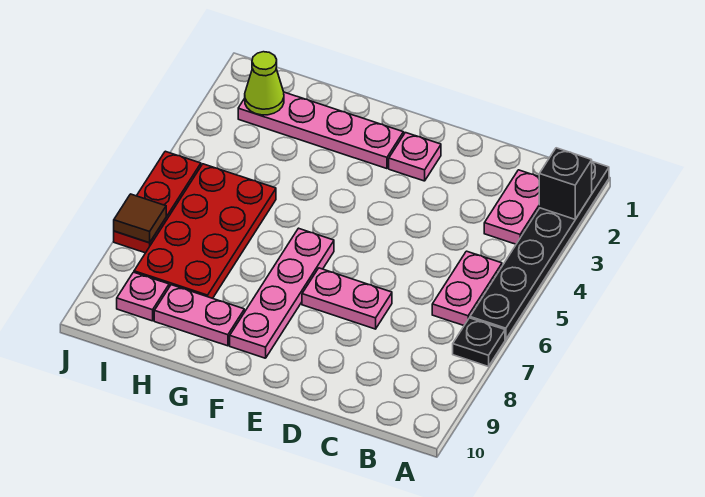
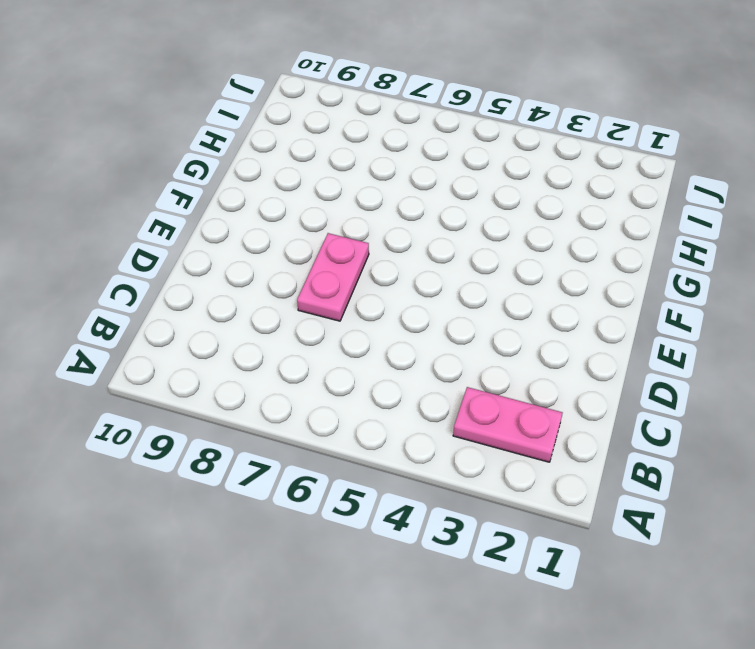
none -> black 1x6 plate [470,162,609,339]
none -> black 1x1 plate [453,318,505,367]
none -> pink 1x2 plate [432,251,502,325]

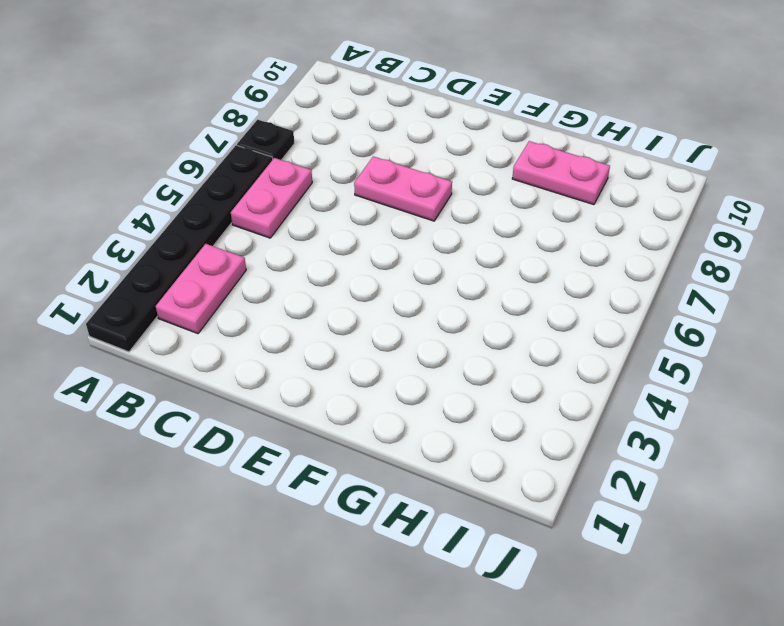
none -> pink 1x1 plate [389,133,441,181]
none -> pink 1x4 plate [238,92,404,169]
none -> pink 1x4 plate [230,228,334,358]

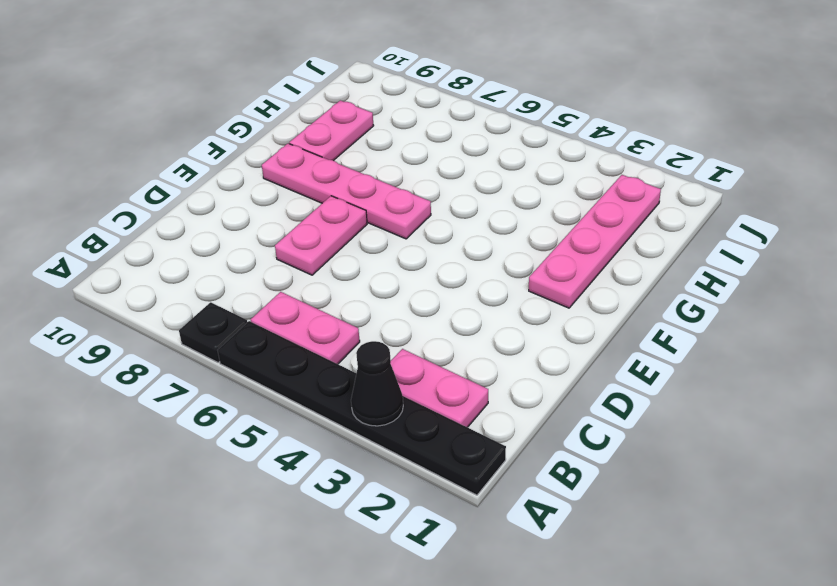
black 1x1 cone [351,341,403,426] -> none
none -> pink 1x1 plate [389,133,441,181]
none -> red 2x4 plate [134,164,276,298]
none -> pink 1x1 plate [117,272,169,321]

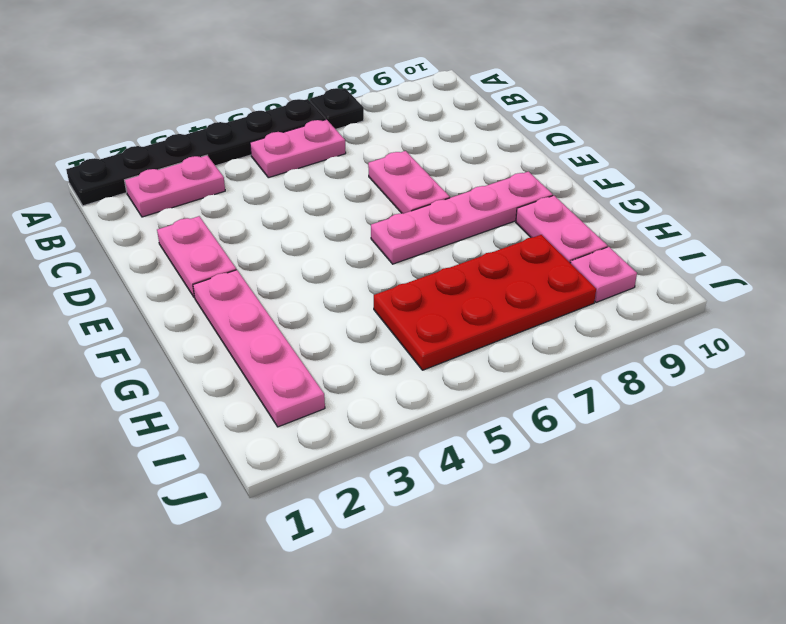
pink 1x2 plate [157,216,236,298] -> pink 1x1 plate [389,133,441,181]
none -> red 1x3 plate [114,151,201,253]
none -> black 1x1 brick [539,148,592,219]
none -> lime 1x1 cone [245,52,284,115]

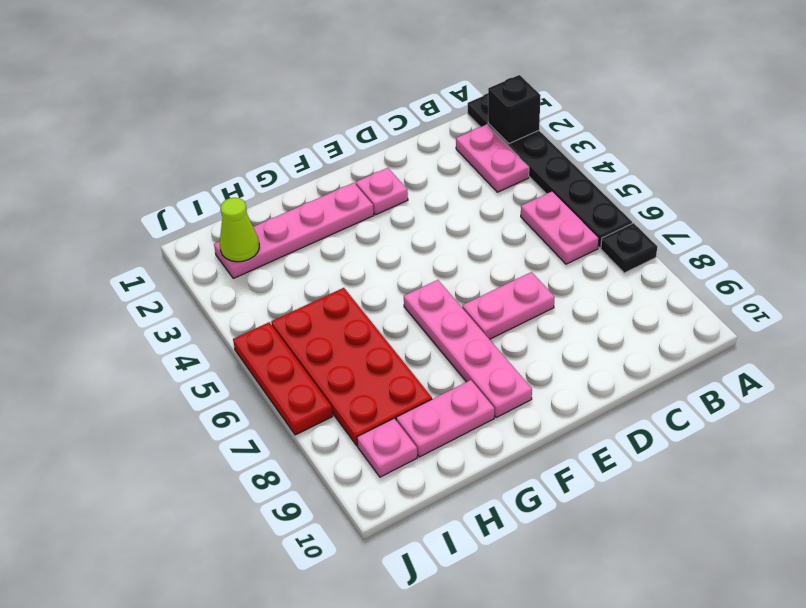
none -> brown 1x1 tile [114,194,166,243]

